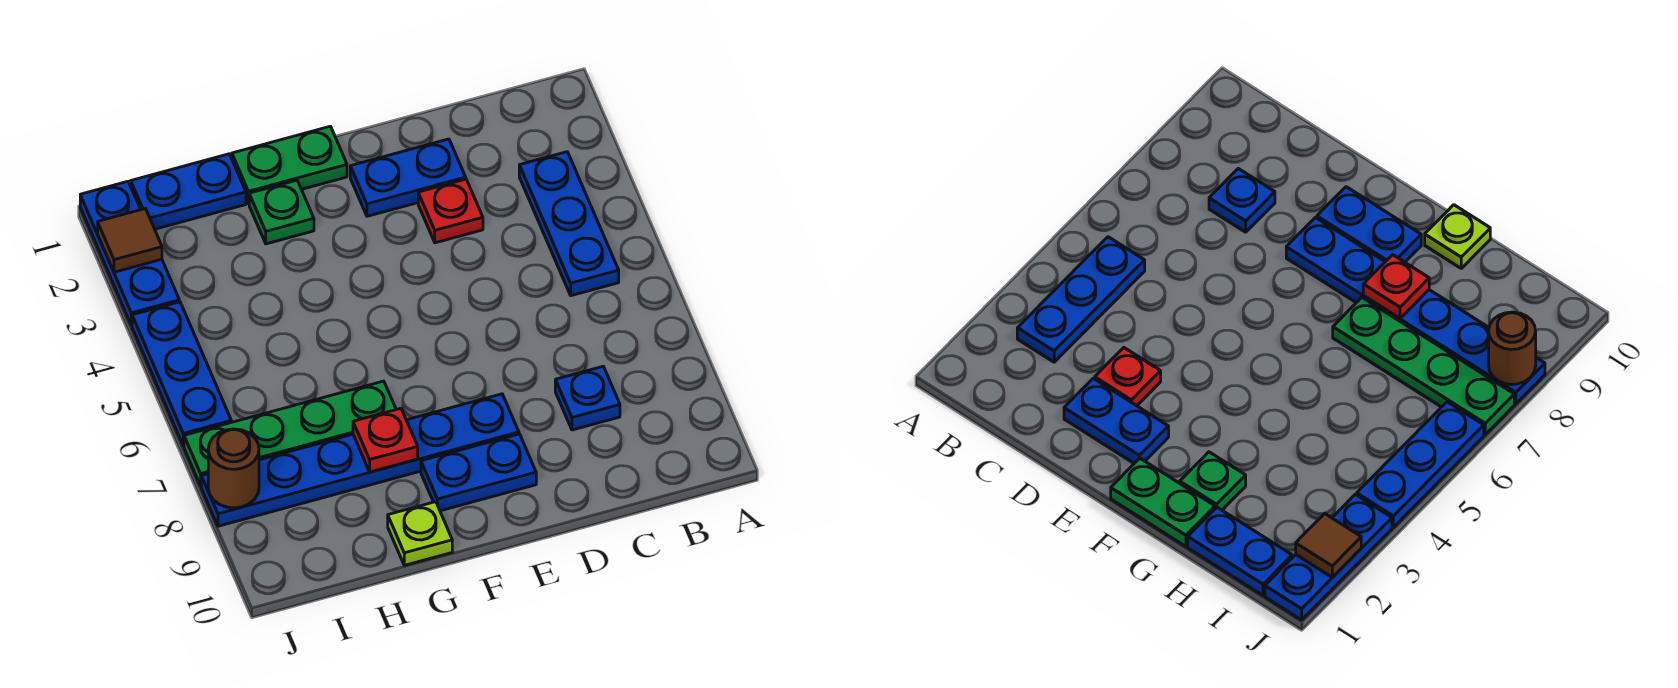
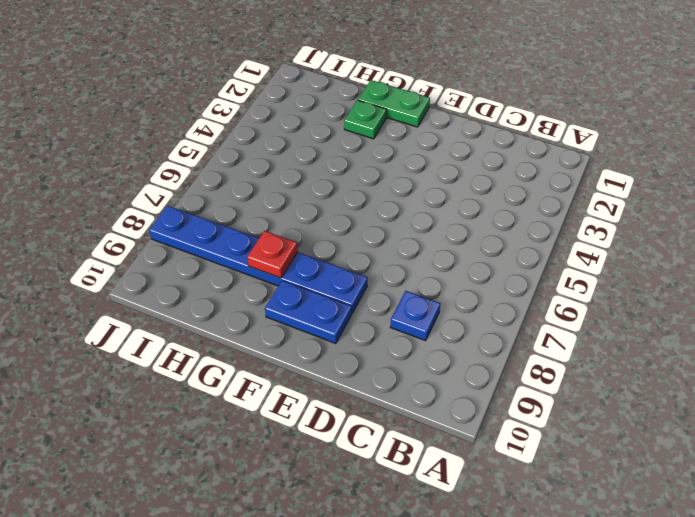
none -> blue 1x3 plate [519,152,619,296]
none -> blue 1x2 plate [350,139,466,216]
none -> red 1x1 plate [418,179,483,243]

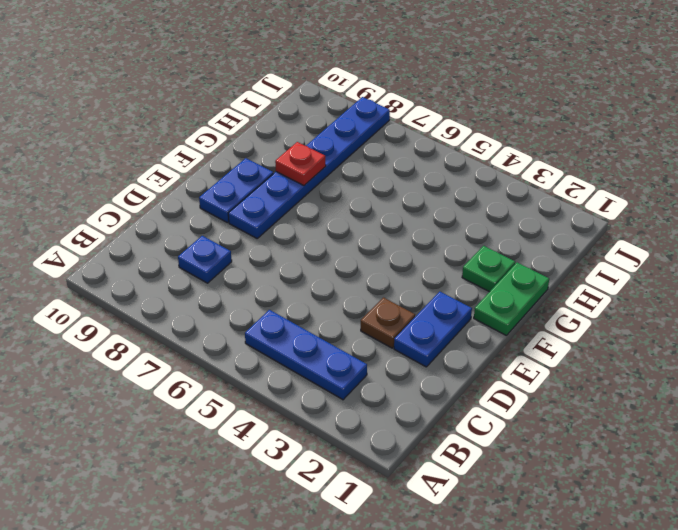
brown 1x1 plate [361,298,415,348] -> red 1x1 plate [418,179,483,243]
none -> green 1x4 plate [184,381,396,486]
none -> lime 1x1 plate [388,502,452,565]
none -> blue 1x2 plate [131,154,246,229]

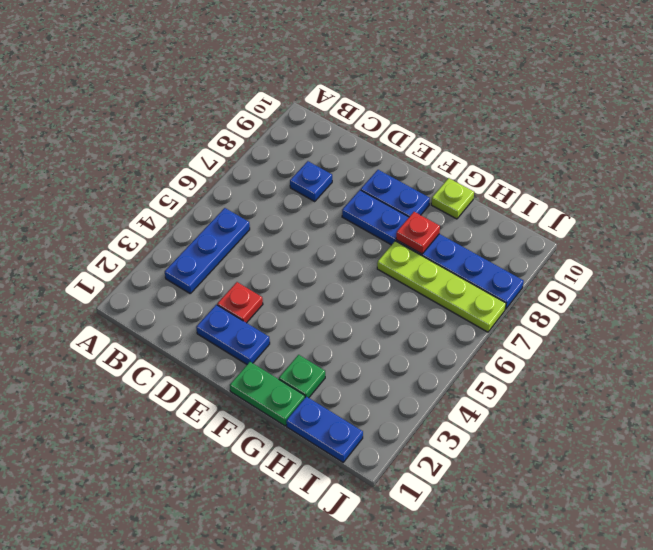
lime 1x4 plate [377,241,506,332] -> green 1x4 plate [184,381,396,486]
none -> blue 1x3 plate [80,181,179,325]
none -> blue 1x3 plate [132,302,231,446]
none -> brown 1x1 tile [98,209,162,272]

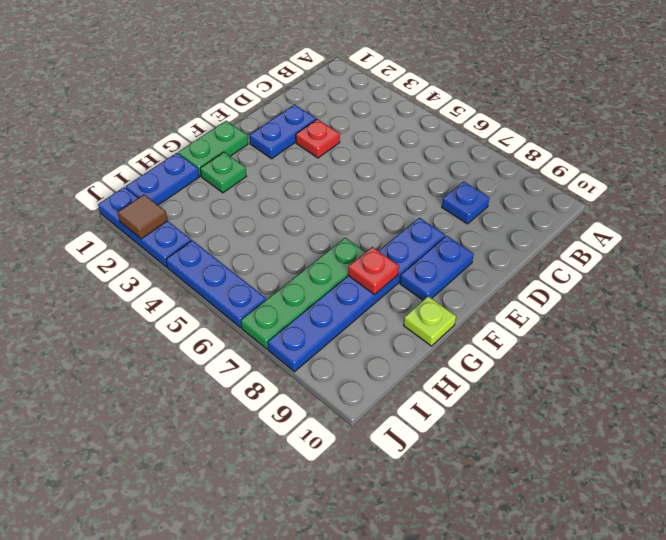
none -> blue 1x3 plate [519,152,619,296]
none -> brown 1x1 round brick [208,429,259,508]

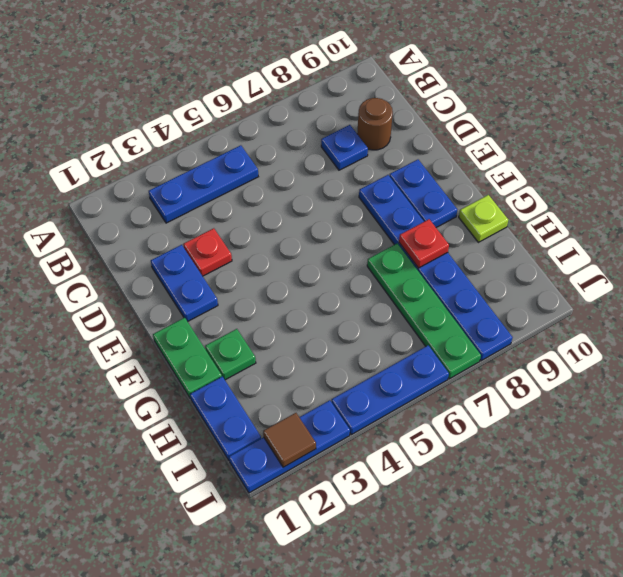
brown 1x1 round brick [357,98,393,150] -> brown 1x1 round brick moved to [208,429,259,508]

